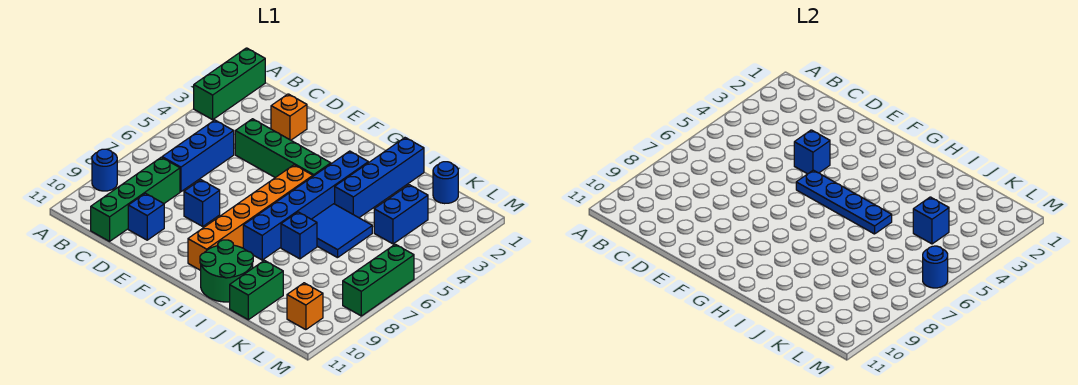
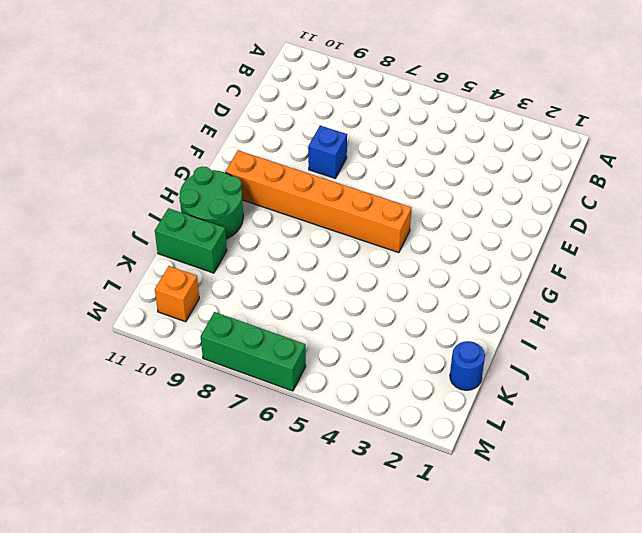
none -> green 1x3 brick [194,48,265,120]
none -> blue 1x1 round brick [92,149,117,191]
none -> blue 1x3 brick [162,120,234,192]

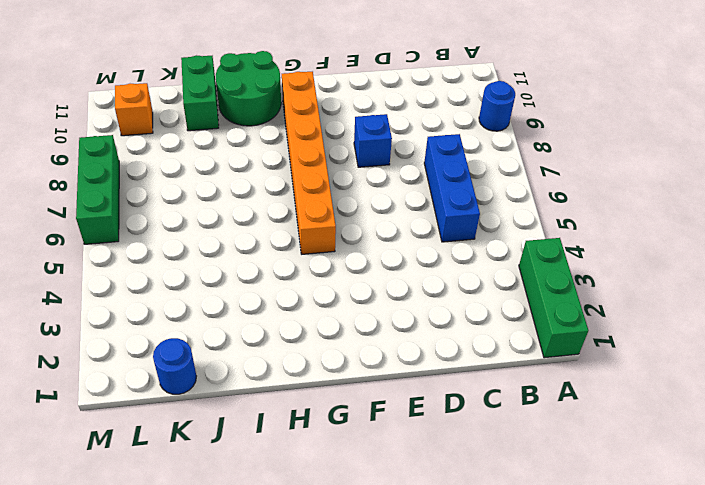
none -> green 1x4 brick [91,157,180,241]
none -> orange 1x1 brick [271,94,307,140]
none -> green 1x4 brick [235,119,331,178]

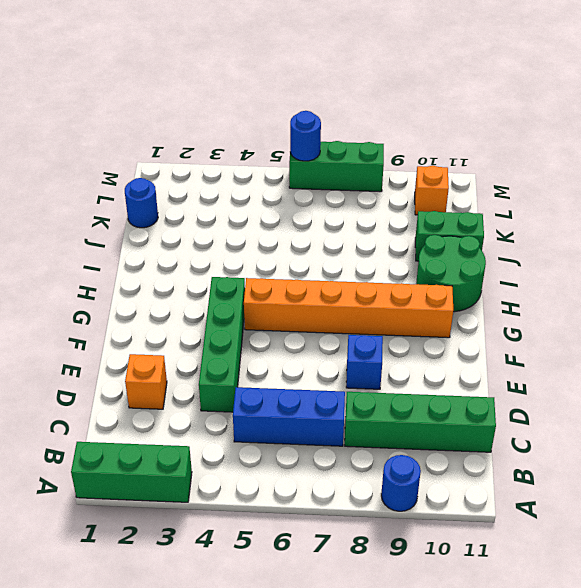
none -> blue 1x1 brick [128,193,164,240]
none -> blue 1x6 brick [243,151,368,260]
none -> blue 1x4 brick [335,138,424,218]

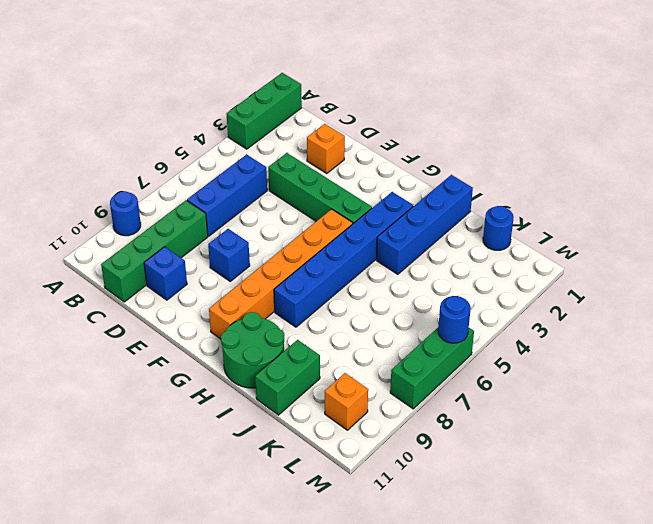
none -> blue 2x2 tile [312,204,372,258]
none -> blue 1x1 brick [281,212,317,259]
none -> blue 1x2 brick [374,185,428,244]

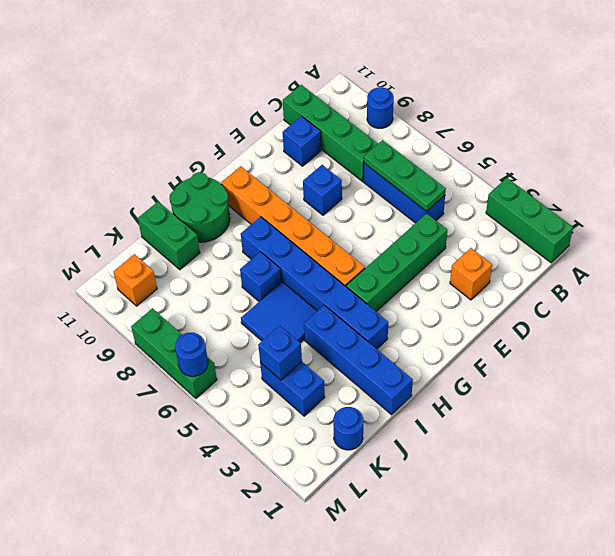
green 1x3 plate [364,140,446,211] -> none
none -> blue 1x1 brick [794,130,830,174]
none -> blue 1x4 plate [796,170,892,234]

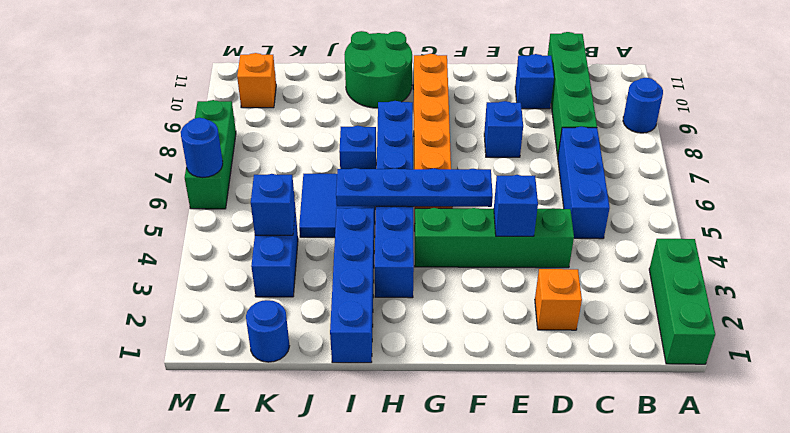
none -> green 1x2 brick [230,260,283,320]

